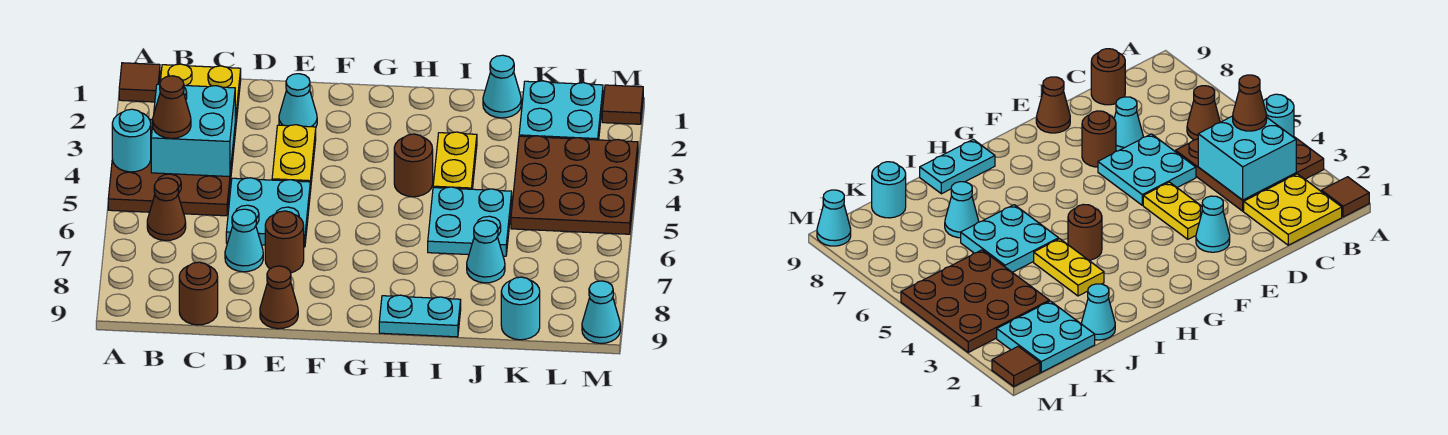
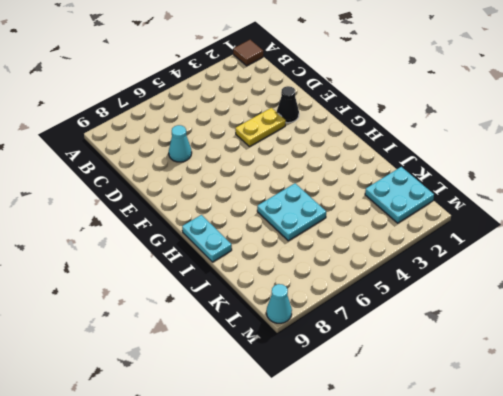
black 1x1 cone [277,86,299,123] -> cyan 1x1 cone [279,74,317,127]
none -> brown 3x3 plate [108,119,235,216]
none -> yellow 2x2 plate [160,64,241,132]
none -> brown 1x1 cone [147,178,186,241]

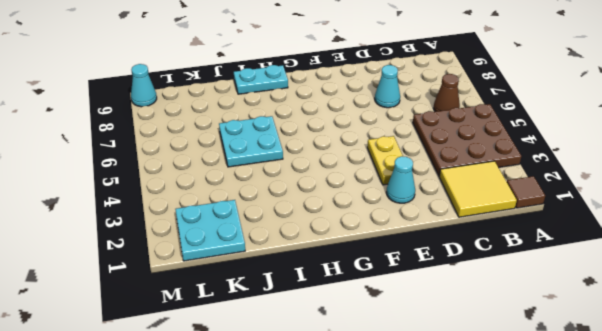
yellow 2x2 tile [439,161,517,217] -> yellow 2x2 plate [160,64,241,132]
none -> brown 1x1 round brick [179,262,218,325]
none -> cyan 2x2 plate [226,178,310,247]
none -> brown 1x1 round brick [265,211,304,273]

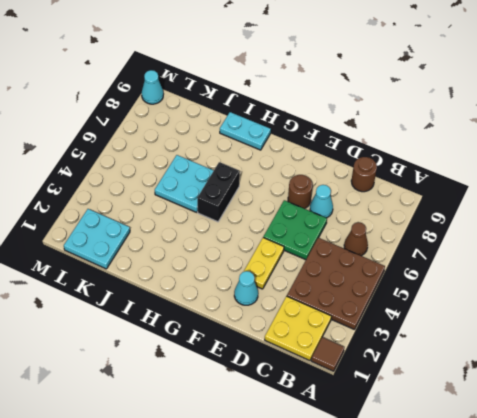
green 2x2 plate [263,200,327,260] -> cyan 2x2 plate [226,178,310,247]
black 1x2 brick [197,162,240,222] -> none
none -> brown 1x1 cone [260,266,298,329]
none -> brown 1x1 round brick [394,134,433,197]
none -> yellow 1x2 plate [433,132,477,189]

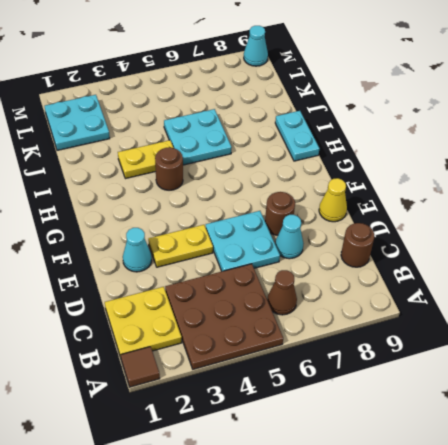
yellow 1x1 cone [319,178,347,222] -> brown 1x1 cone [260,266,298,329]
none -> cyan 1x1 cone [483,55,521,118]
none -> cyan 1x1 cone [467,220,505,283]
none -> brown 3x3 plate [511,136,638,234]

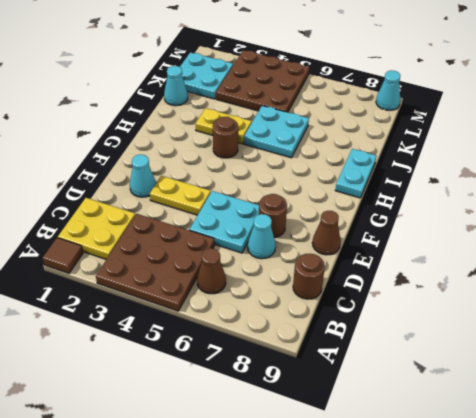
none -> cyan 1x1 cone [467,220,505,283]
none -> cyan 1x1 round brick [501,277,540,340]
none -> brown 1x1 tile [602,85,643,124]

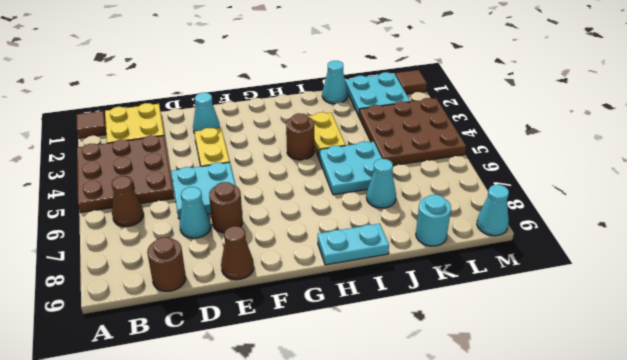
none -> cyan 1x1 round brick [112,109,151,172]
none -> cyan 2x2 brick [151,84,235,177]
none -> brown 1x1 cone [153,76,191,138]

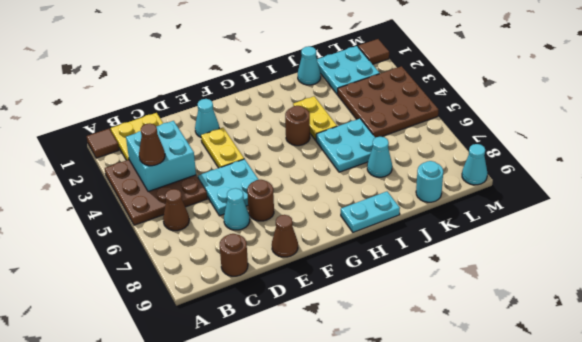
none -> cyan 1x1 round brick [112,109,151,172]

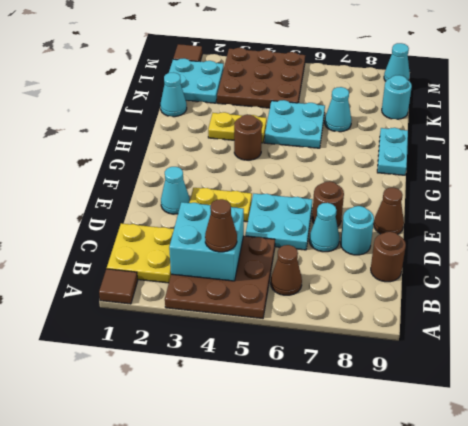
cyan 1x1 round brick [341,206,374,255] -> cyan 1x1 round brick moved to [112,109,151,172]

